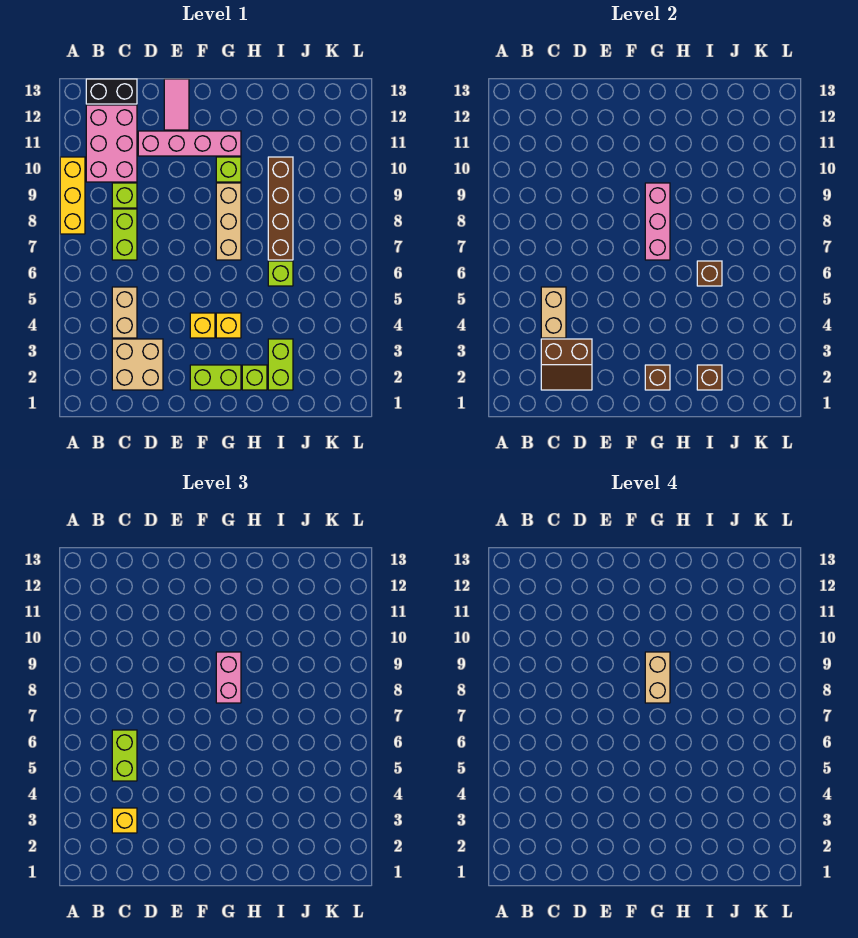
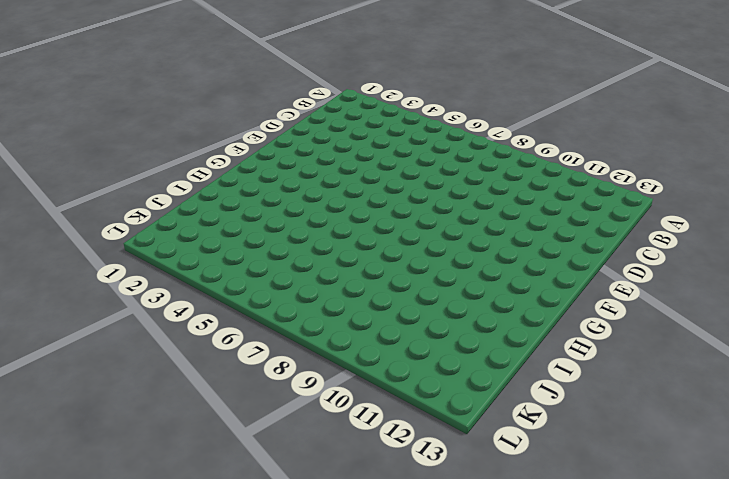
none -> yellow 1x3 brick [60,157,85,234]
none -> pink 2x3 brick [86,105,137,182]
none -> black 1x2 brick [86,79,137,104]

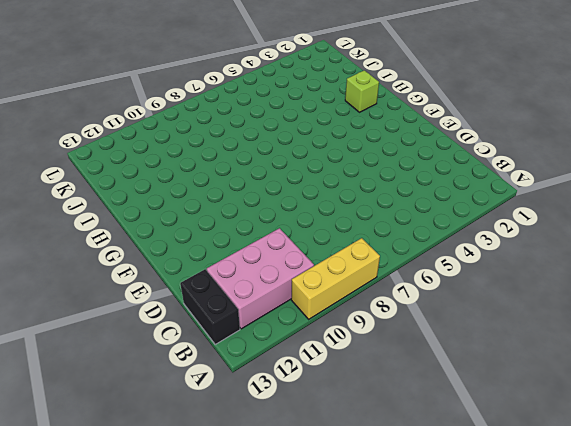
none -> tan 2x2 brick [112,339,163,390]
none -> tan 1x2 brick [112,287,137,338]
none -> lime 1x2 brick [112,209,137,260]

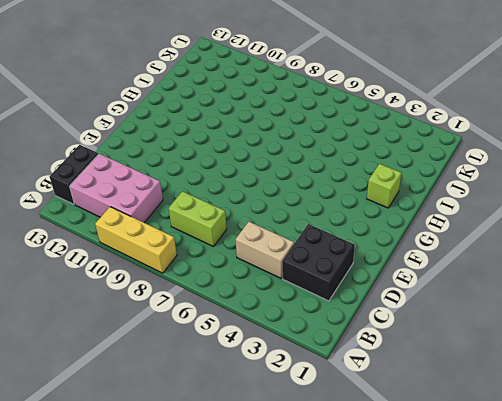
black 2x2 brick [282,224,355,301] -> tan 2x2 brick [112,339,163,390]
none -> lime 1x1 brick [112,183,137,208]
none -> pink 1x4 brick [138,131,241,156]
none -> pink 1x2 tile [164,79,189,130]

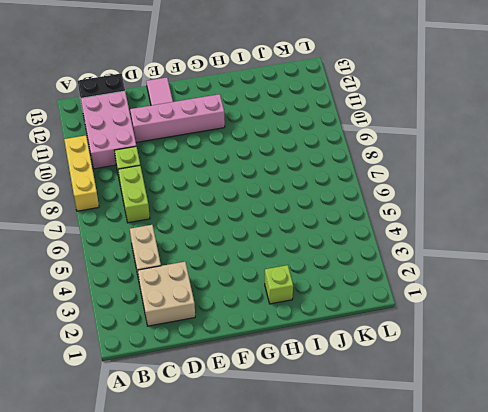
none -> lime 1x2 brick [190,365,241,390]
none -> yellow 1x1 brick [190,313,215,338]
none -> yellow 1x1 brick [216,313,241,338]

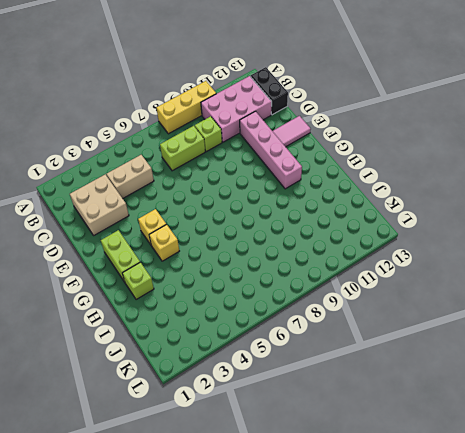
none -> tan 1x3 brick [216,183,241,260]
none -> lime 1x1 brick [216,157,241,182]
none -> lime 1x2 brick [268,339,293,390]

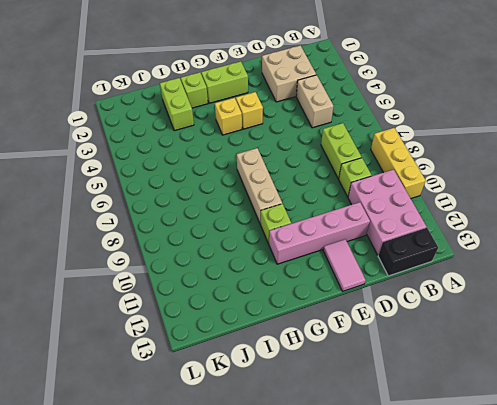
none -> lime 1x1 brick [268,261,293,286]
none -> brown 1x4 brick [268,157,293,260]
none -> brown 2x2 slope [541,339,592,390]

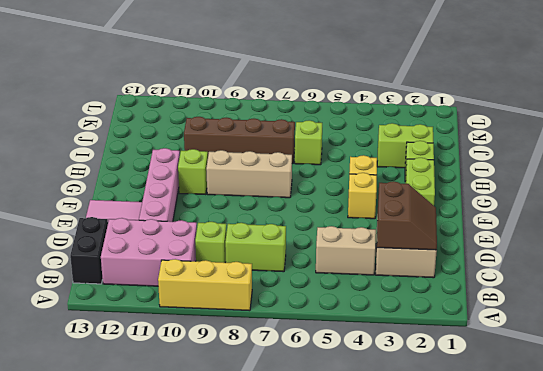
none -> tan 1x2 brick [541,287,566,338]
none -> brown 1x1 brick [645,365,670,390]
none -> pink 1x3 brick [645,183,670,260]

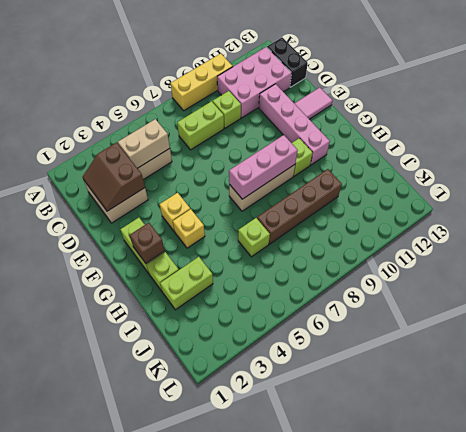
none -> brown 1x1 brick [697,365,722,390]
none -> brown 1x1 brick [697,261,722,286]
none -> yellow 1x1 brick [112,808,137,833]

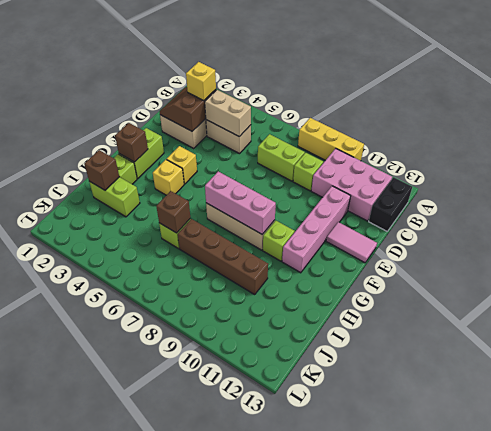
none -> lime 1x2 brick [112,730,137,781]
none -> pink 1x2 brick [216,652,241,703]
none -> tan 1x2 brick [645,652,670,703]

